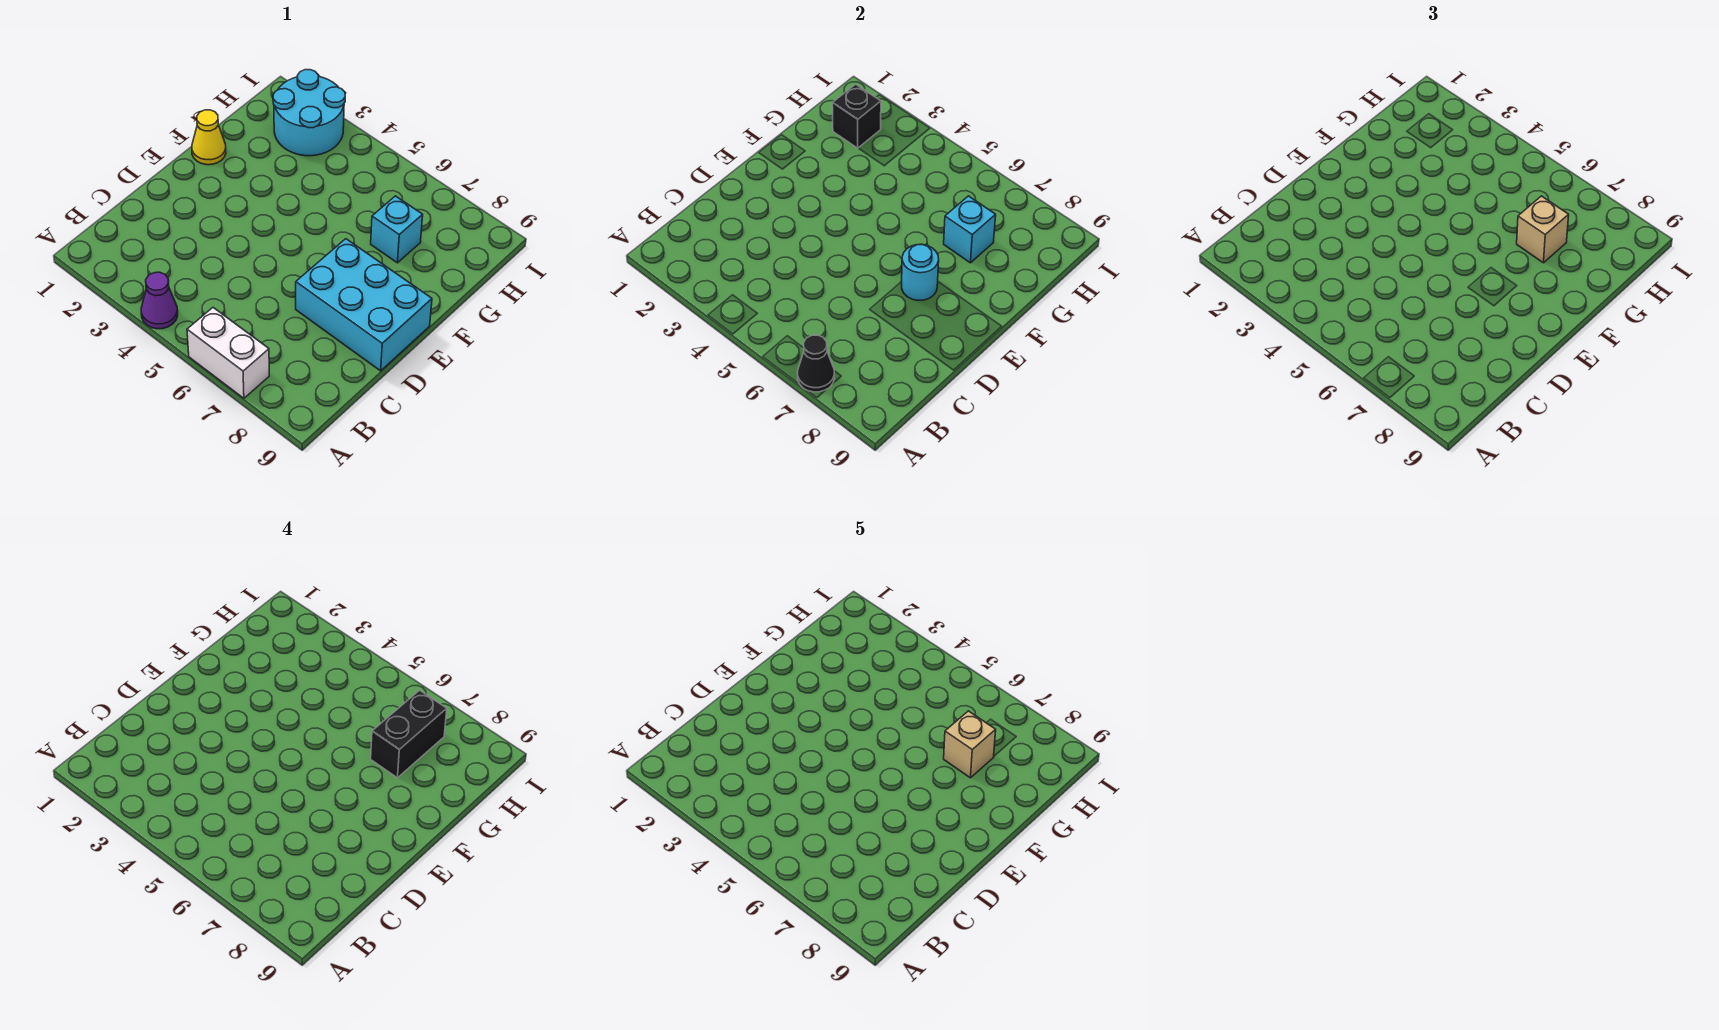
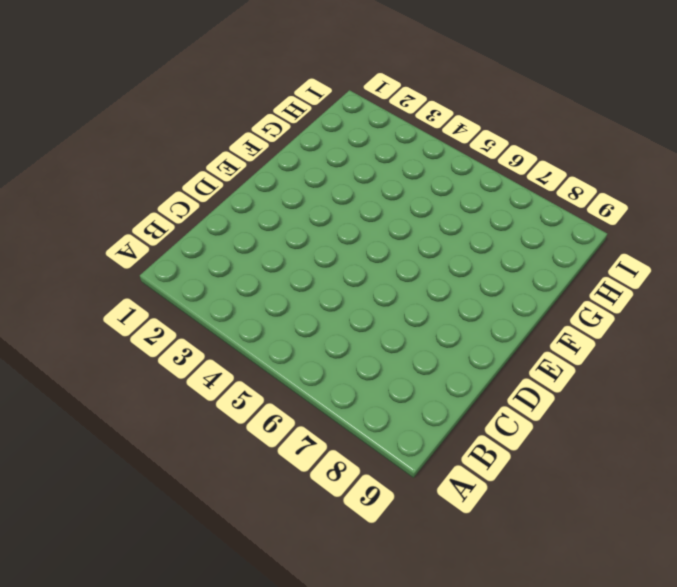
none -> purple 1x1 cone [141,272,178,329]
none -> white 1x2 brick [187,308,269,398]
none -> cyan 2x3 brick [296,239,432,371]

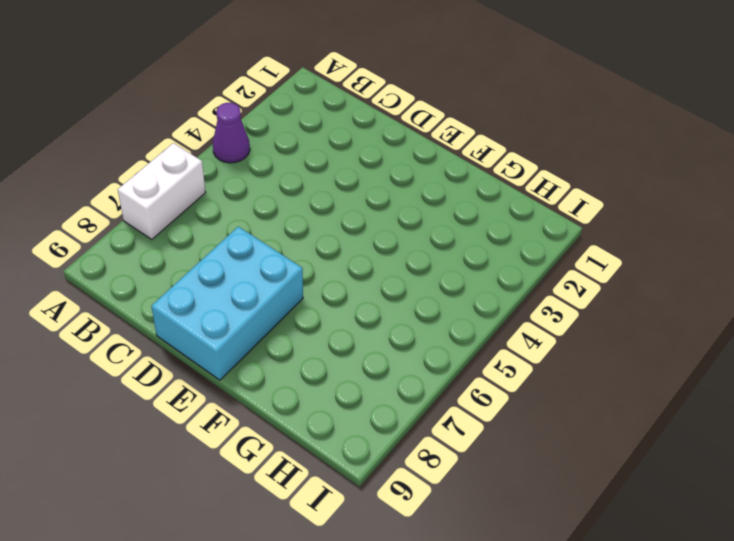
none -> yellow 1x1 cone [192,110,226,165]
none -> cyan 1x1 brick [371,196,423,263]
none -> cyan 2x2 round brick [273,70,345,156]

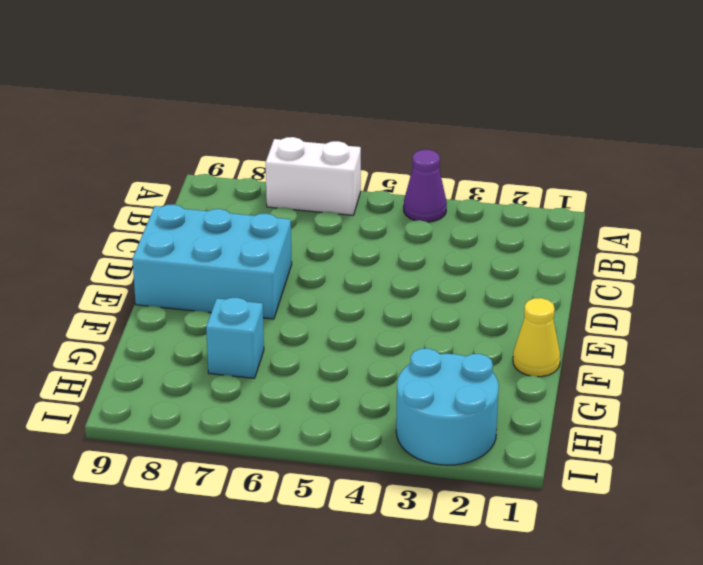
none -> black 1x1 cone [798,335,835,392]
none -> cyan 1x1 round brick [902,244,939,300]
none -> cyan 1x1 brick [944,196,996,263]

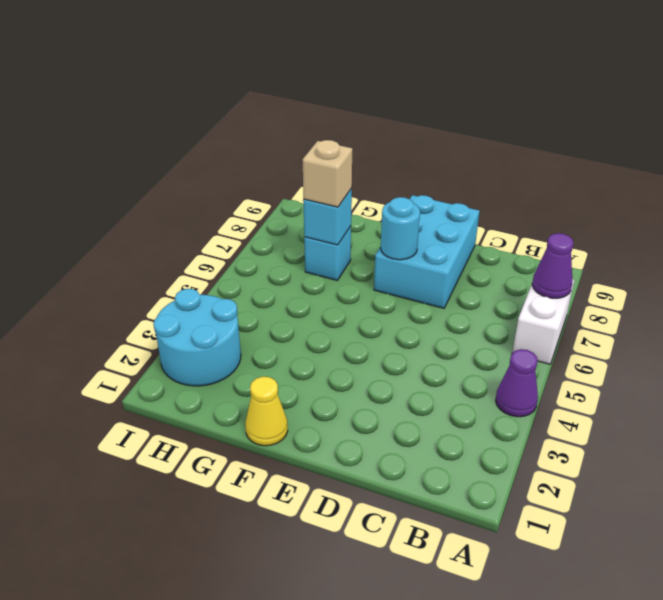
purple 1x1 cone [532,233,573,298] -> black 1x1 cone [798,335,835,392]
none -> black 1x1 brick [832,84,881,148]
none -> black 1x2 brick [371,690,447,778]
none -> tan 1x1 brick [944,711,996,778]

